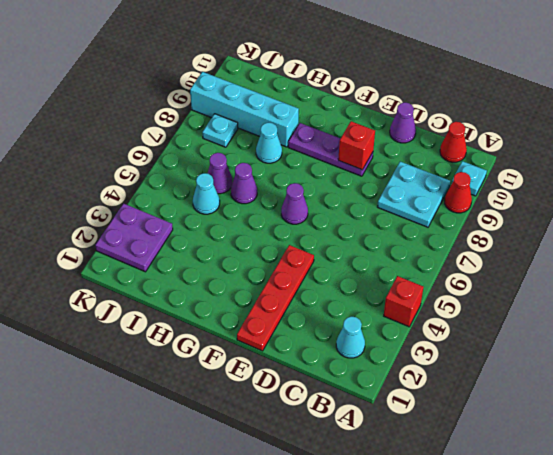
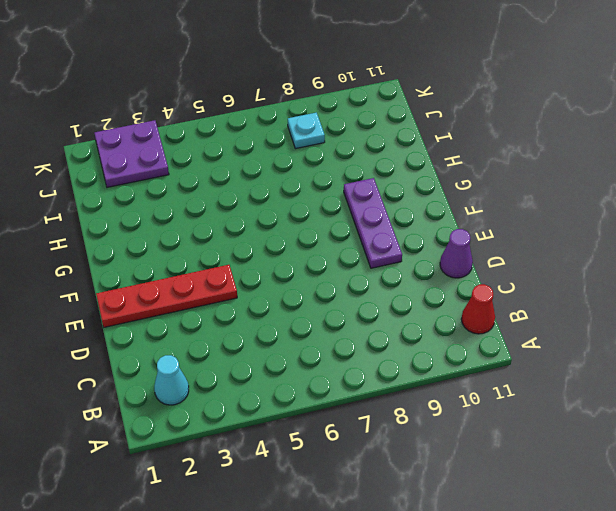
none -> red 1x1 brick [384,276,423,327]
none -> red 1x1 cone [444,172,472,213]
none -> cyan 1x1 plate [452,161,487,196]

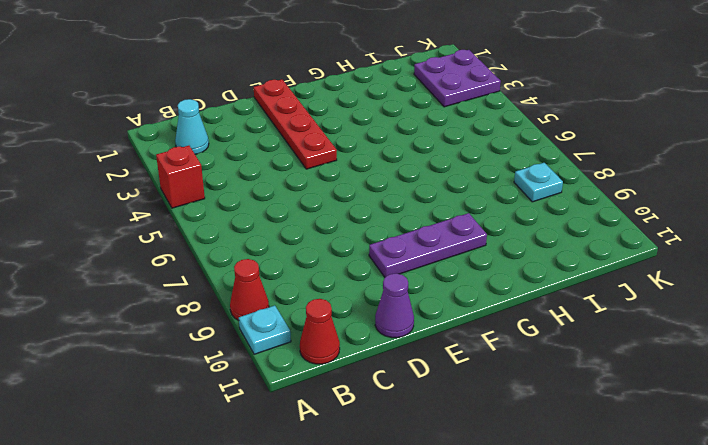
none -> cyan 2x2 plate [377,162,450,227]
none -> purple 1x1 cone [281,183,308,224]
none -> purple 1x1 cone [231,163,257,204]

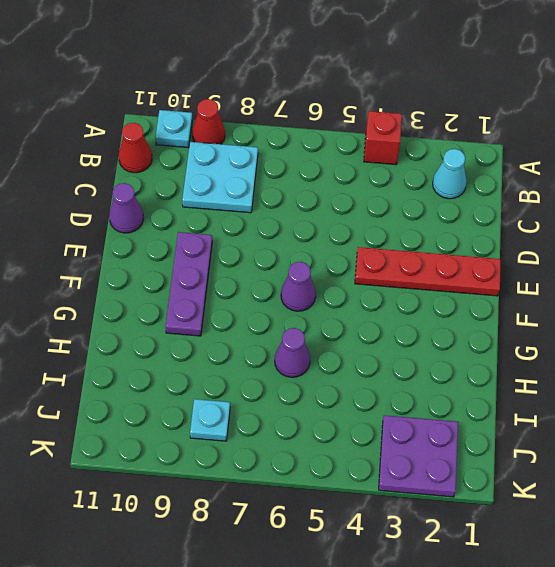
none -> cyan 1x1 cone [256,123,282,163]
none -> cyan 1x4 brick [190,72,299,147]
none -> cyan 1x1 cone [193,173,220,214]

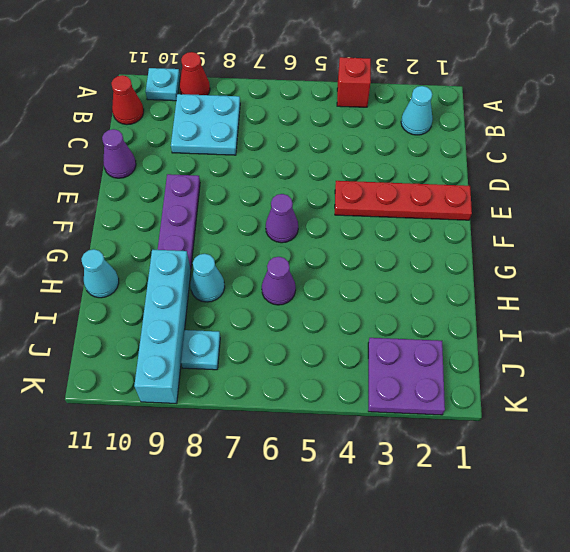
cyan 1x1 cone [81,249,119,298] -> cyan 1x1 cone moved to [193,173,220,214]
none -> purple 1x1 cone [207,153,232,194]
none -> red 1x1 brick [338,121,375,170]

